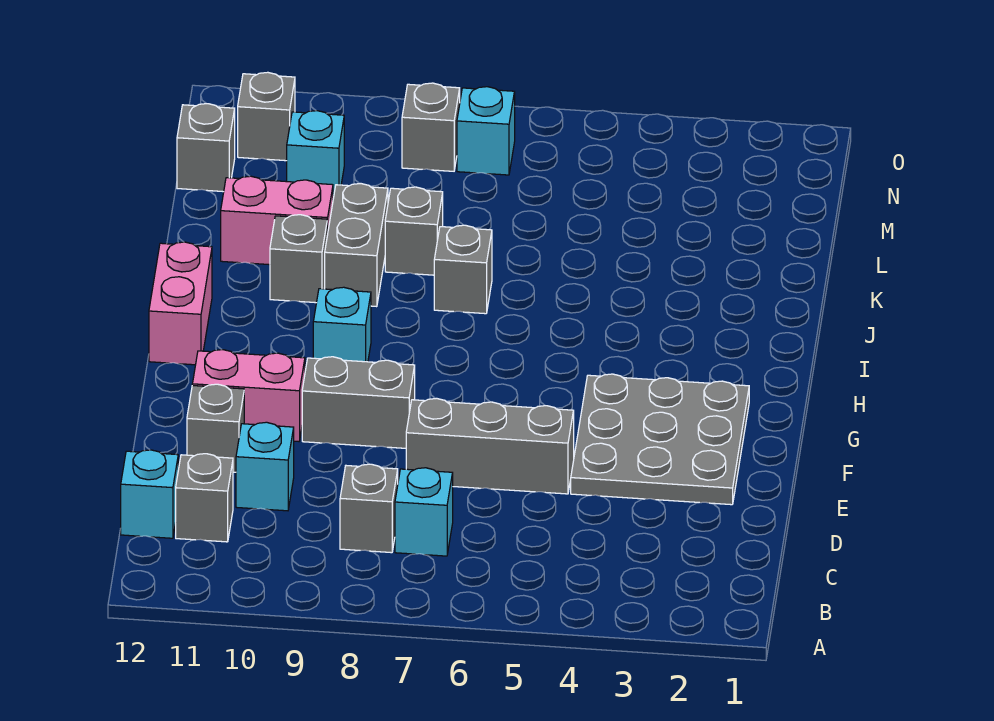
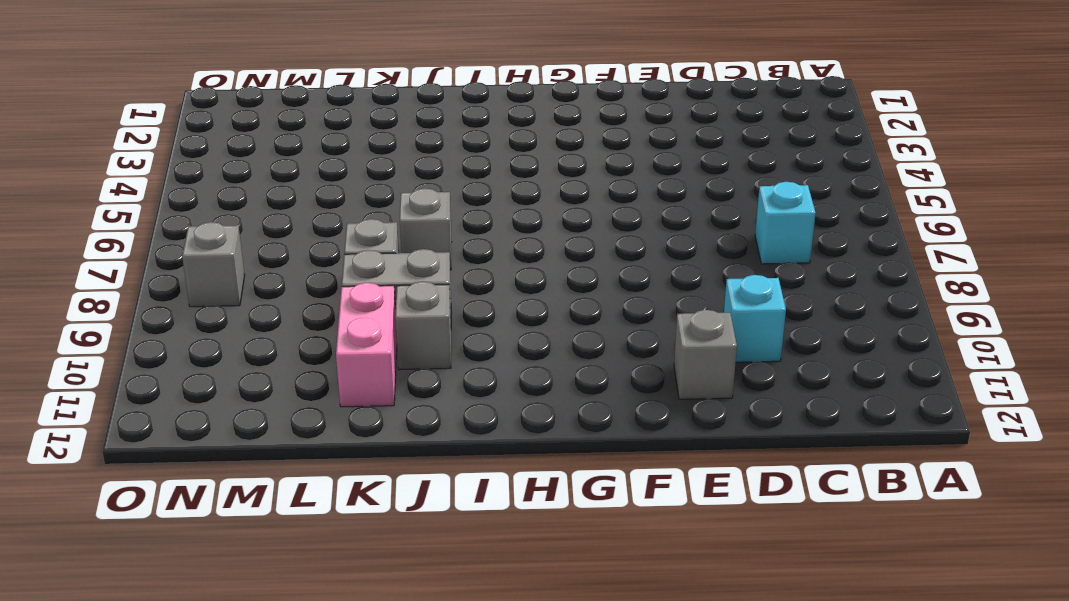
none -> grey 1x1 brick [340,464,398,553]
none -> grey 1x1 brick [176,454,233,542]
none -> cyan 1x1 brick [121,450,178,538]

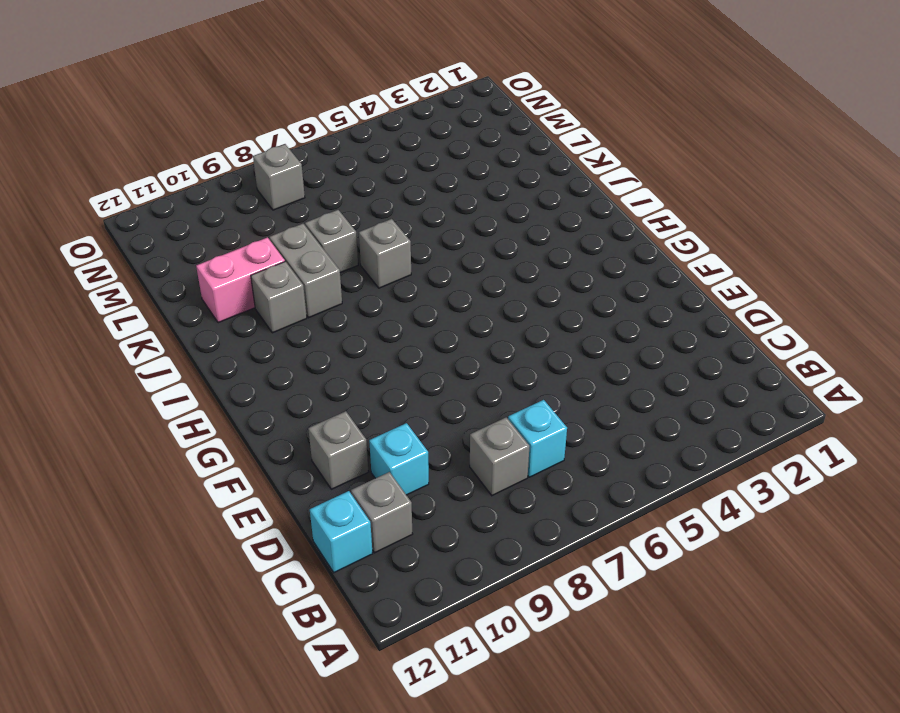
none -> grey 3x3 plate [571,374,749,505]
none -> grey 1x3 brick [406,398,574,494]
none -> grey 1x2 brick [302,357,415,448]

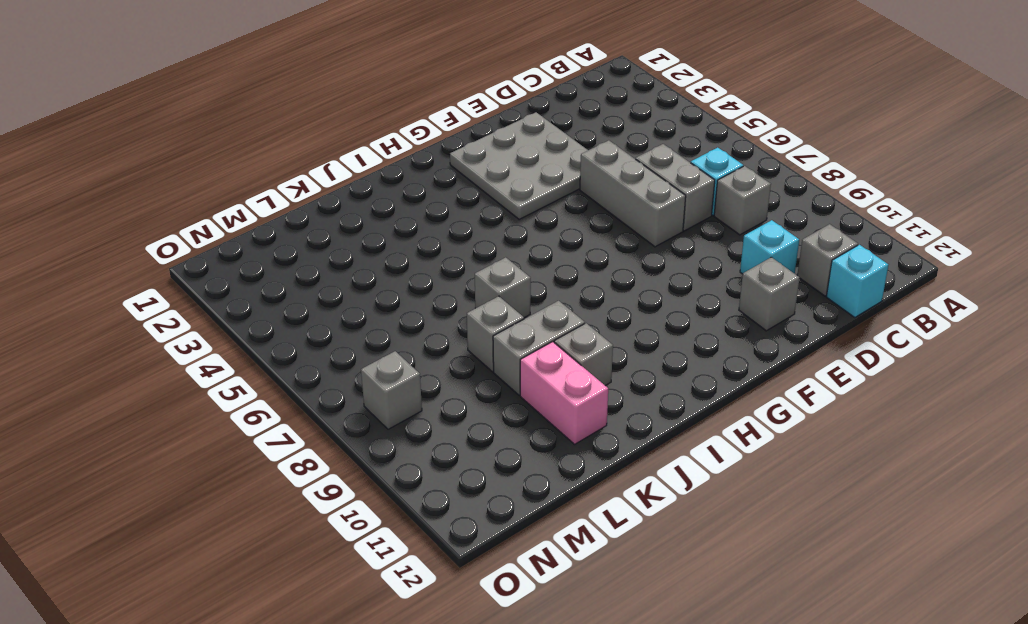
grey 1x2 brick [636,144,715,231] -> grey 1x2 brick moved to [302,357,415,448]
none -> pink 1x2 brick [192,350,305,441]
none -> cyan 1x1 brick [313,287,371,362]
none -> pink 1x2 brick [149,242,212,365]

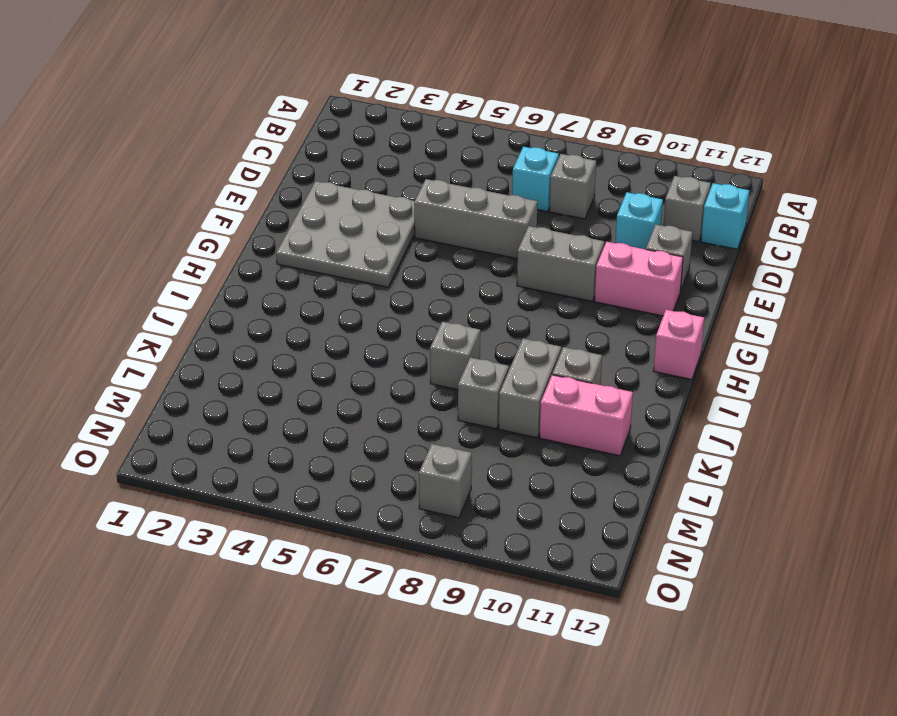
pink 1x1 brick [654,310,704,380] -> pink 1x2 brick [149,242,212,365]
none -> cyan 1x1 brick [313,287,371,362]
none -> cyan 1x1 brick [287,111,344,198]
none -> grey 1x1 brick [177,104,235,192]

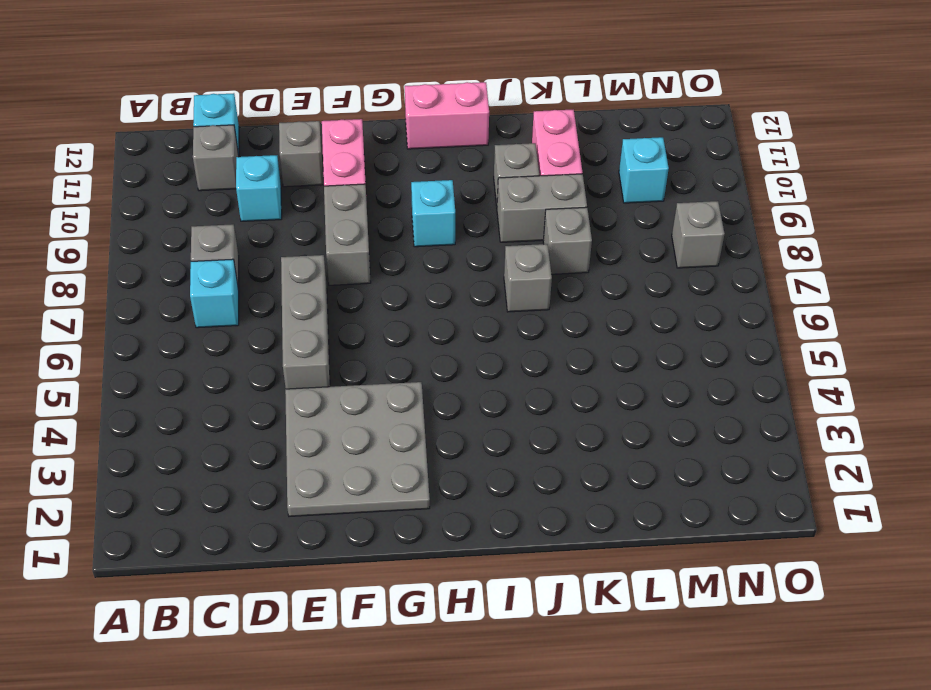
none -> grey 1x1 brick [177,104,235,192]
none -> cyan 1x1 brick [457,87,515,175]
none -> grey 1x1 brick [238,72,295,161]

